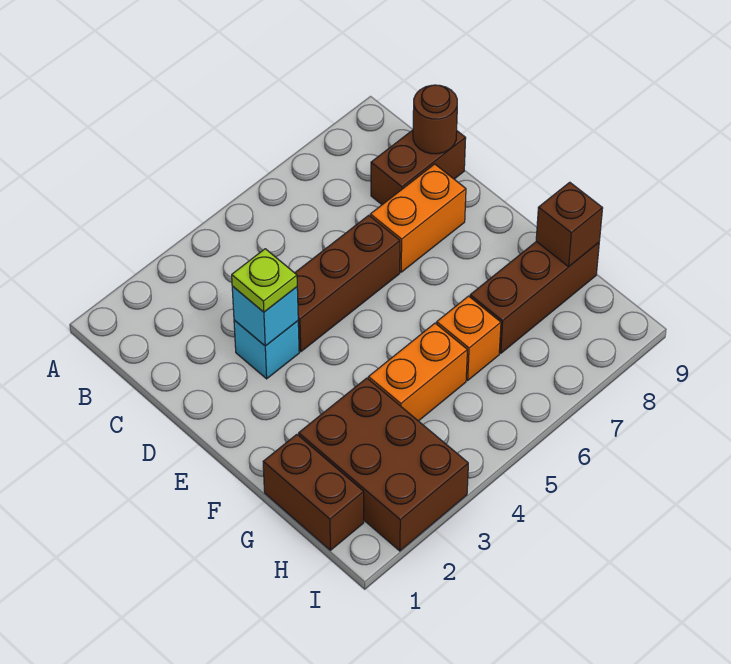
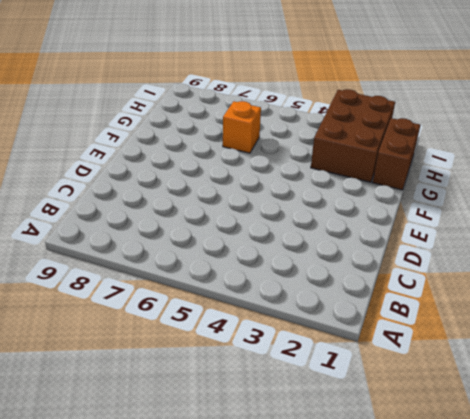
none -> brown 1x2 brick [371,130,466,205]
none -> cyan 1x1 brick [234,320,299,379]
none -> brown 1x3 brick [295,215,400,352]

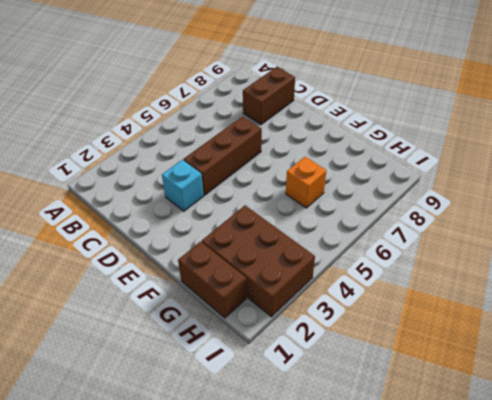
none -> orange 1x2 brick [370,164,466,272]
none -> orange 1x2 brick [368,323,467,421]
none -> brown 1x3 brick [470,242,599,353]

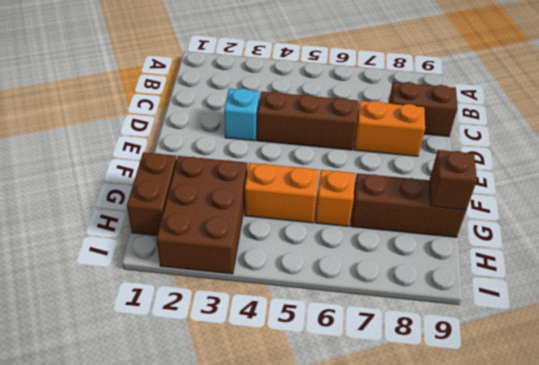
none -> brown 1x1 round brick [413,85,457,154]
none -> cyan 1x1 brick [232,286,298,346]
none -> lime 1x1 plate [232,249,297,312]

